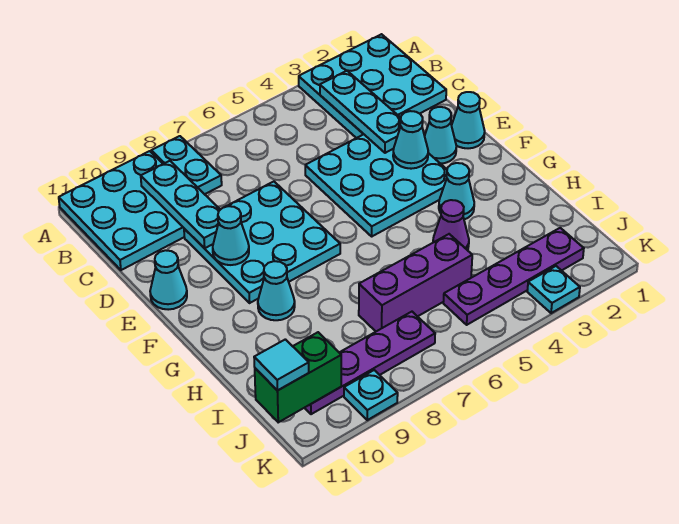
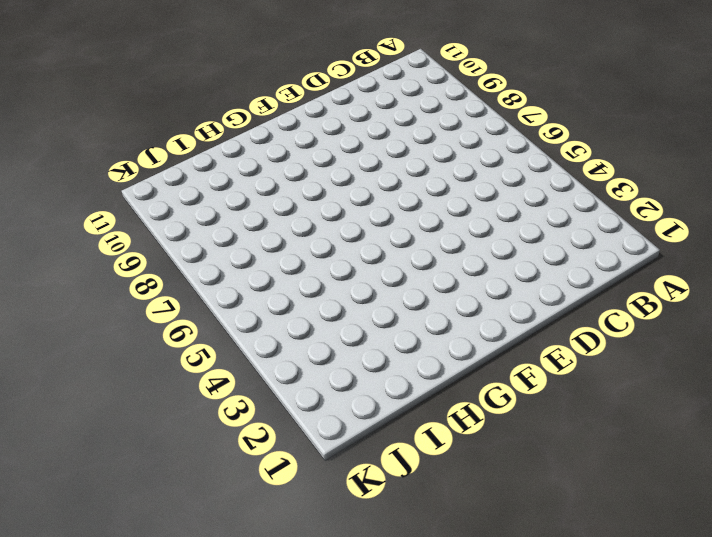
none -> cyan 3x3 plate [299,34,446,138]
none -> cyan 1x2 plate [151,136,222,194]
none -> cyan 3x3 plate [59,151,184,270]

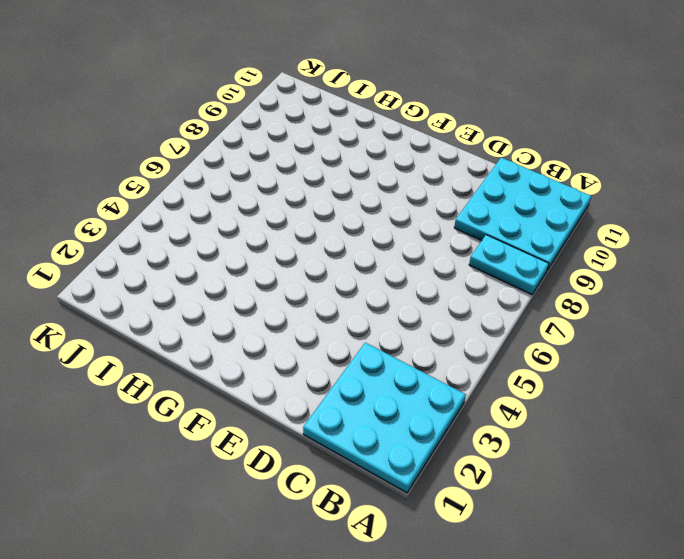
none -> cyan 3x3 plate [305,134,447,236]
none -> cyan 3x3 plate [184,182,340,303]
none -> cyan 1x1 cone [452,92,485,148]

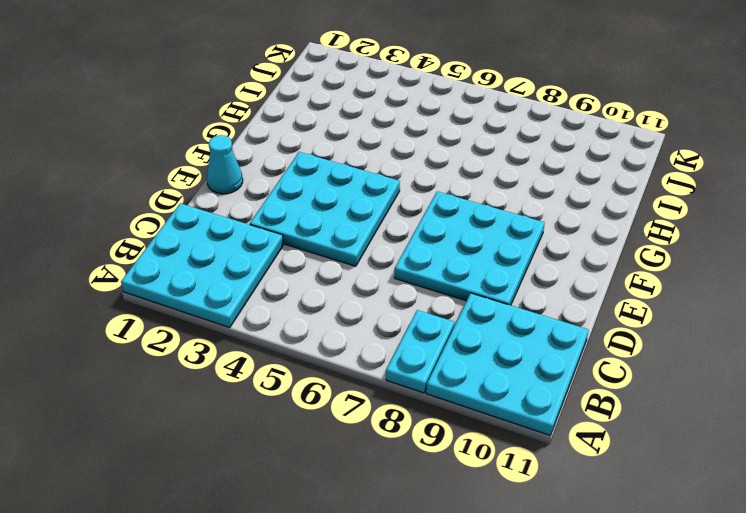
none -> cyan 1x1 cone [425,107,456,164]
none -> cyan 1x1 cone [150,250,187,310]
none -> cyan 1x1 cone [439,163,474,219]

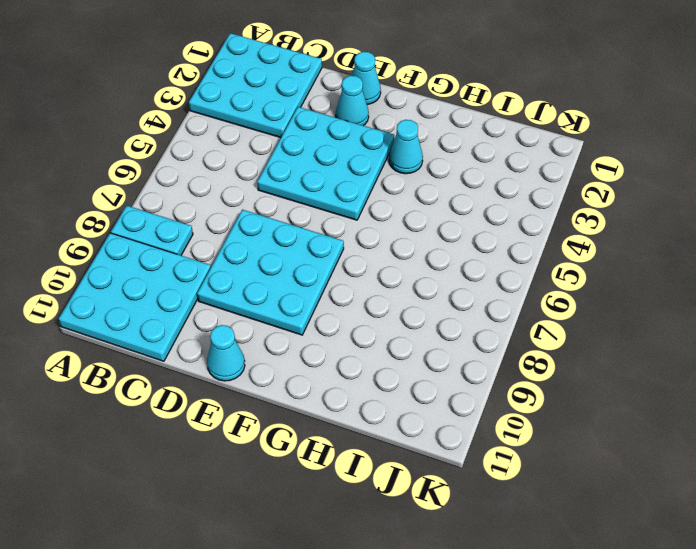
none -> cyan 1x1 cone [258,261,295,320]
none -> purple 1x1 cone [433,200,469,250]
none -> purple 1x3 brick [359,234,472,331]

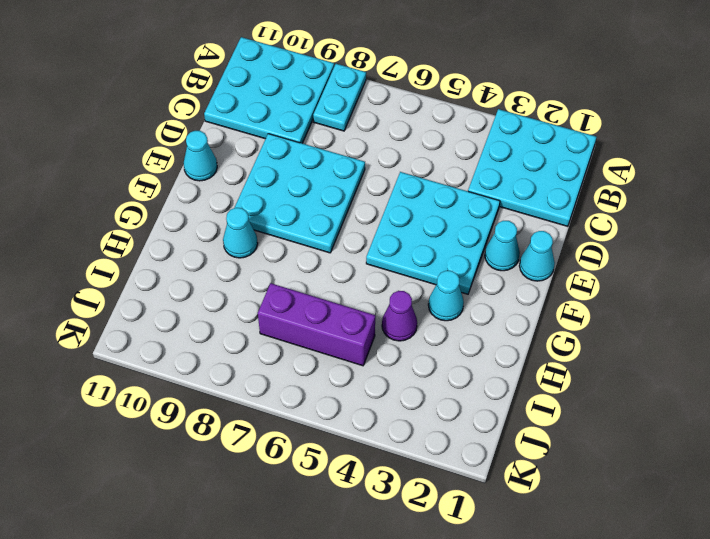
none -> purple 1x4 plate [443,228,584,325]
none -> purple 1x4 plate [305,312,435,414]
none -> cyan 1x1 plate [527,266,580,313]

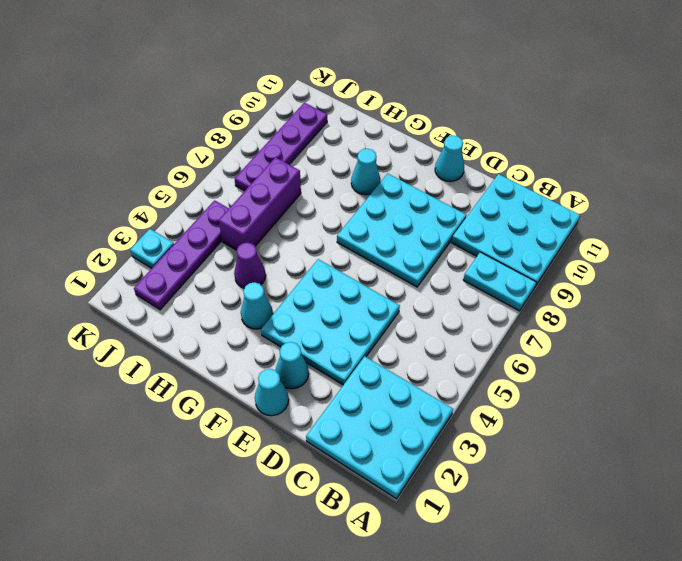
none -> cyan 1x1 plate [344,370,398,420]
none -> cyan 1x3 plate [320,71,401,153]
none -> cyan 1x3 plate [141,161,220,248]

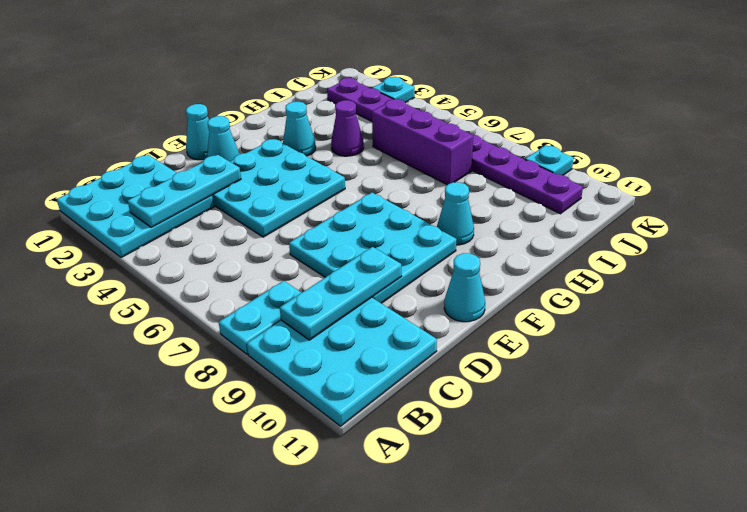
none -> cyan 1x1 cone [393,111,428,169]
none -> cyan 1x1 cone [213,206,249,265]
none -> green 1x2 brick [255,332,341,422]

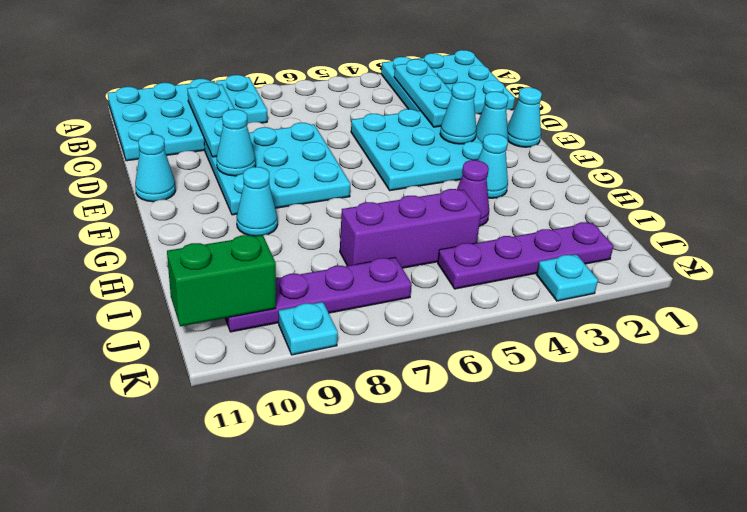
none -> cyan 1x1 tile [254,339,309,391]

